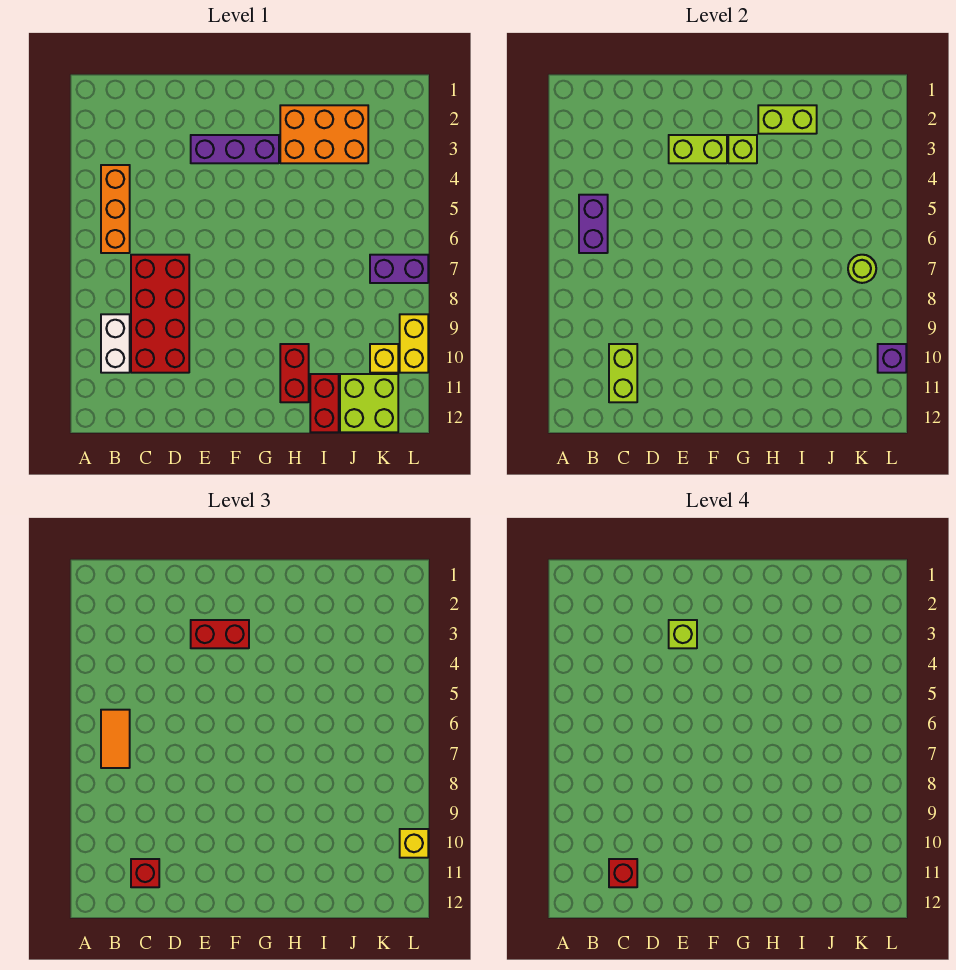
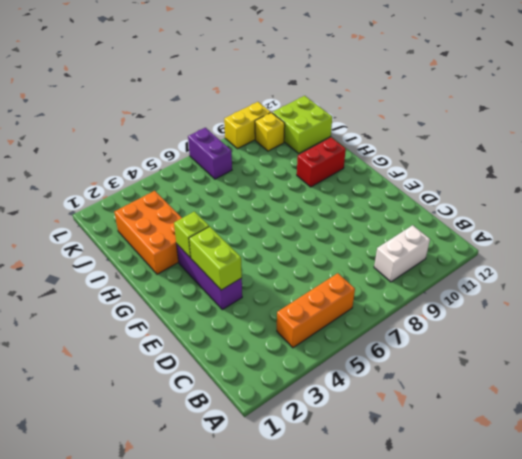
none -> red 2x4 brick [131,255,189,373]
none -> red 1x2 brick [310,374,339,432]
none -> purple 1x2 brick [579,195,608,253]

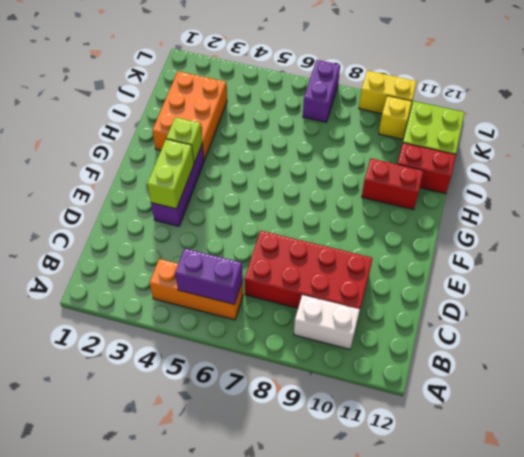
none -> lime 1x2 brick [609,344,637,402]
none -> lime 1x2 brick [758,105,817,134]
none -> lime 1x1 round brick [848,255,876,283]

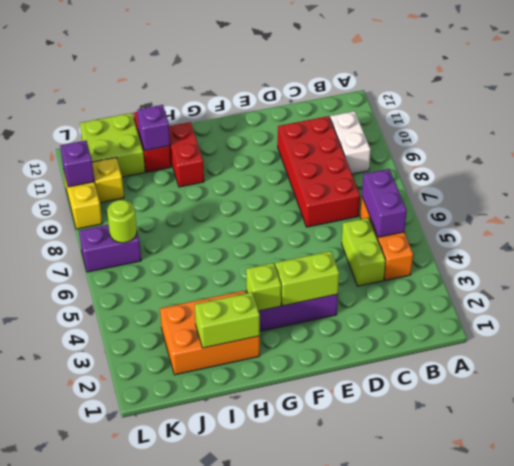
lime 1x2 brick [342,218,385,286] -> lime 1x2 brick moved to [609,344,637,402]
purple 1x1 brick [137,105,170,151] -> none
none -> orange 1x2 tile [101,710,130,768]
none -> red 1x1 brick [131,859,159,887]
none -> red 1x2 brick [191,620,249,648]

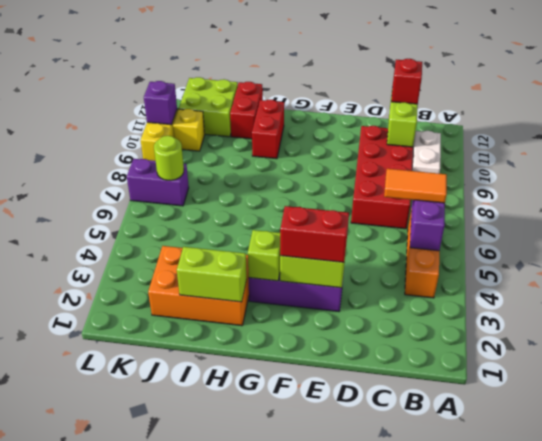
orange 1x2 tile [384,169,447,203] -> orange 1x2 tile turned to [101,710,130,768]
none -> yellow 1x1 brick [400,829,428,858]
none -> red 1x1 brick [609,859,637,887]
none -> lime 1x1 brick [669,620,697,648]

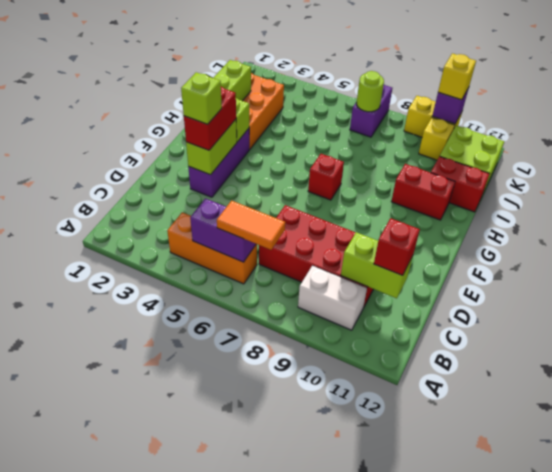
red 1x1 brick [308,154,344,200] -> red 1x1 brick moved to [609,859,637,887]

